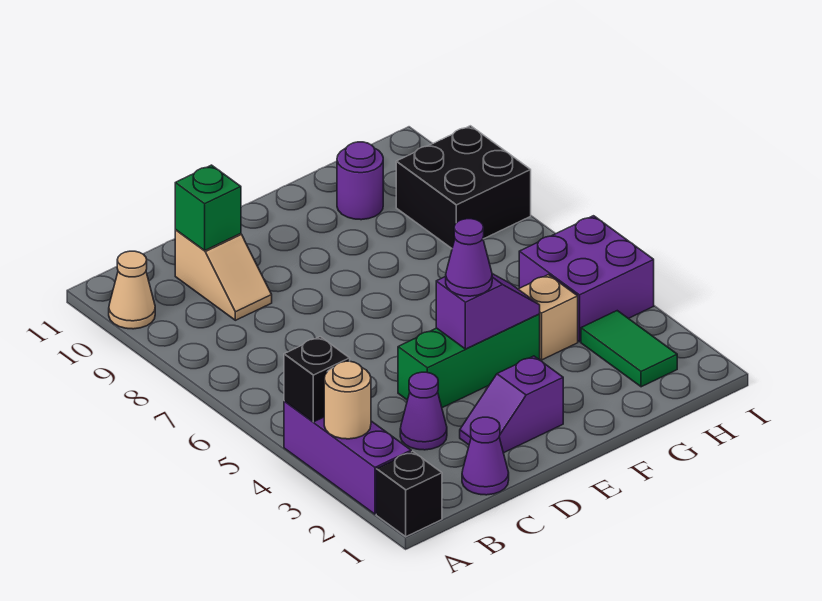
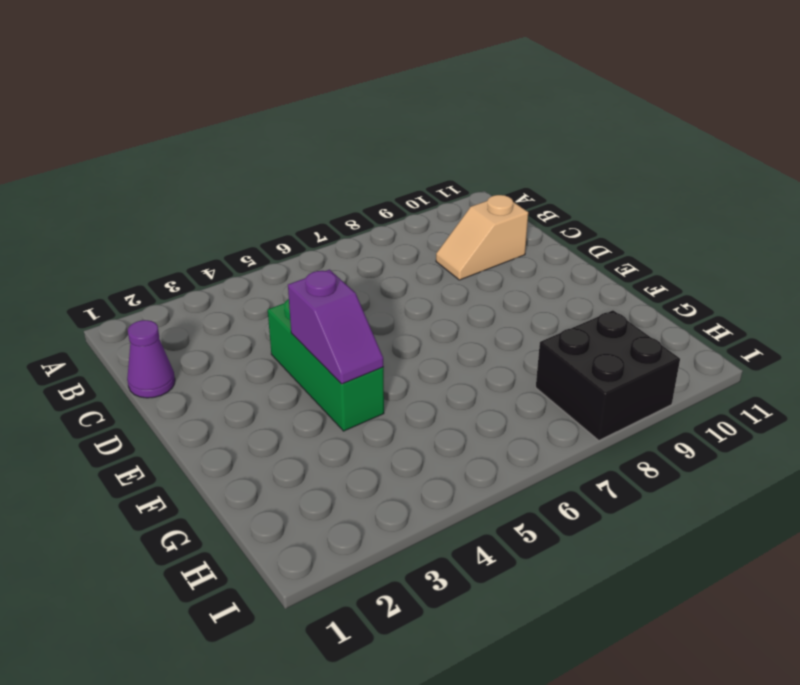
none -> black 1x1 brick [376,451,442,537]
none -> purple 1x3 brick [284,401,411,514]
none -> tan 1x1 cone [109,251,155,329]

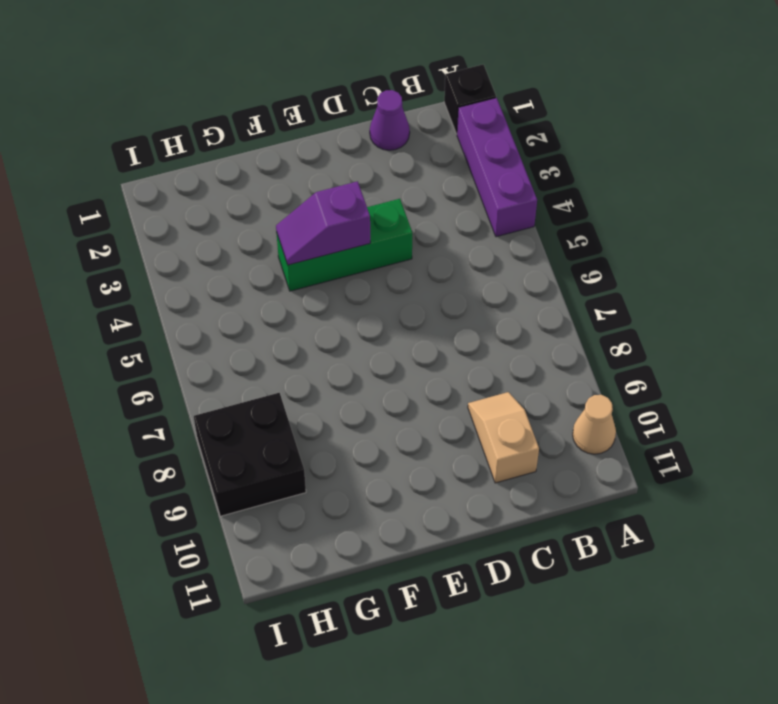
none -> purple 1x1 cone [400,372,447,450]
none -> purple 1x2 slope [460,356,563,453]
none -> tan 1x1 brick [518,275,578,360]

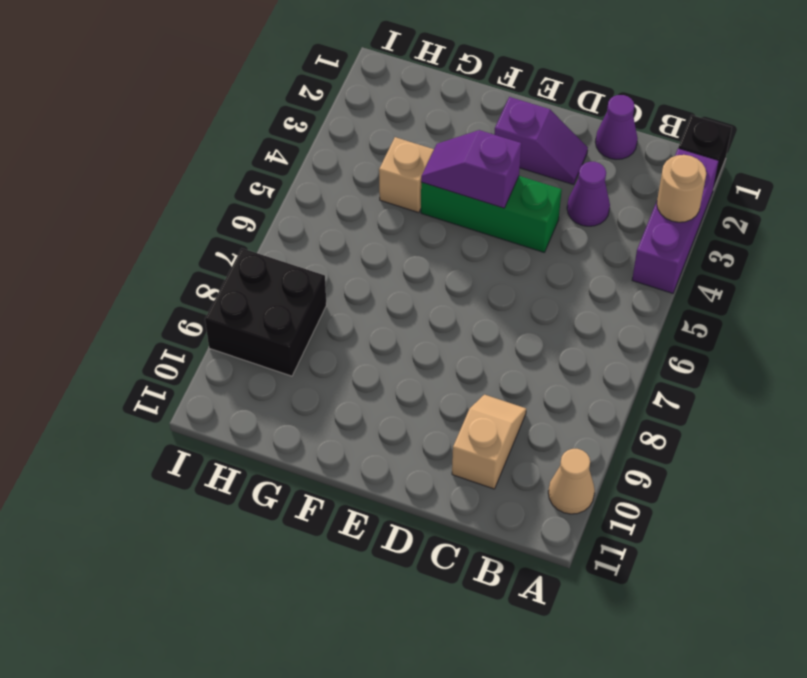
none -> purple 1x1 round brick [337,142,383,220]
none -> green 1x2 tile [581,311,677,387]
none -> purple 2x2 brick [519,216,654,342]

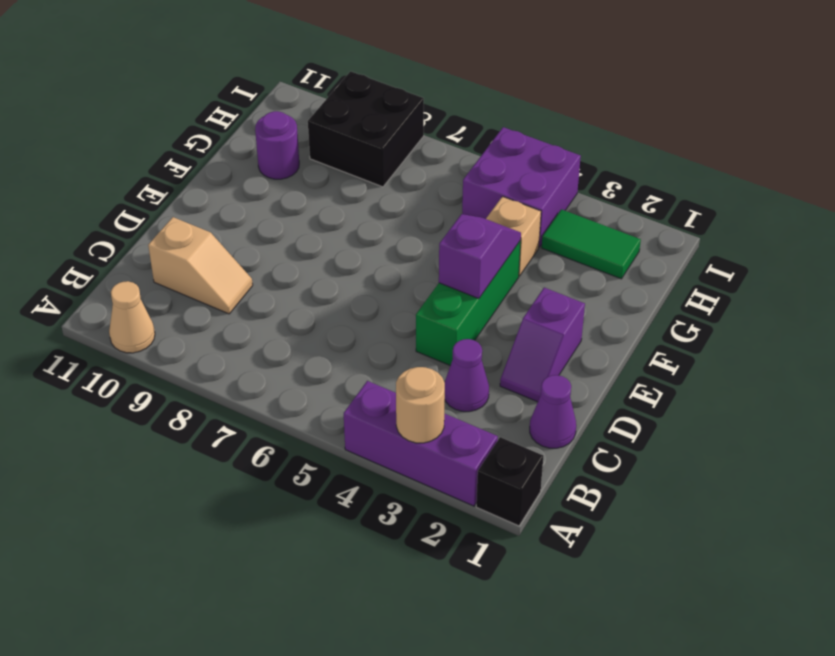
none -> black 1x1 brick [284,337,350,422]
none -> green 1x1 brick [175,165,241,251]
none -> purple 1x1 cone [446,219,492,296]

